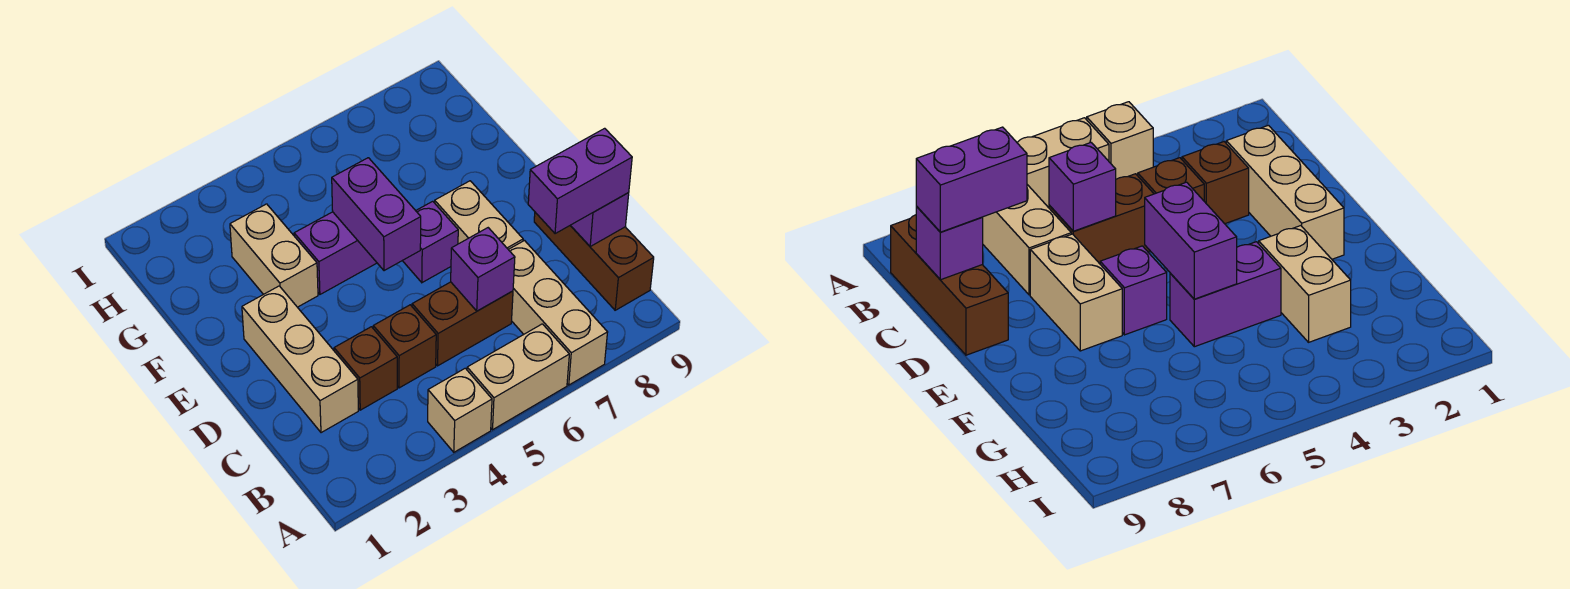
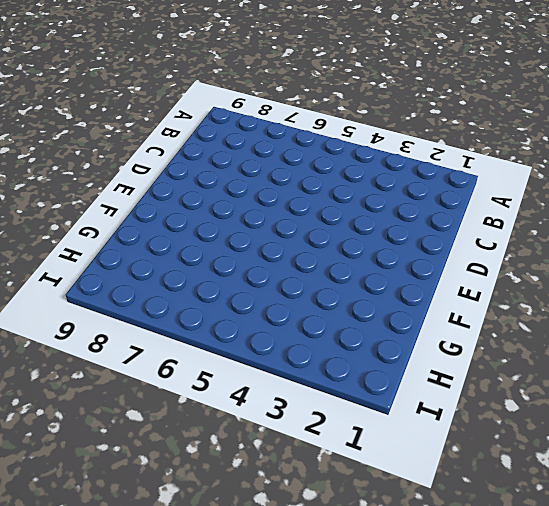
none -> tan 1x1 brick [428,368,492,452]
none -> tan 1x2 brick [467,324,569,430]
none -> tan 1x3 brick [508,241,608,385]

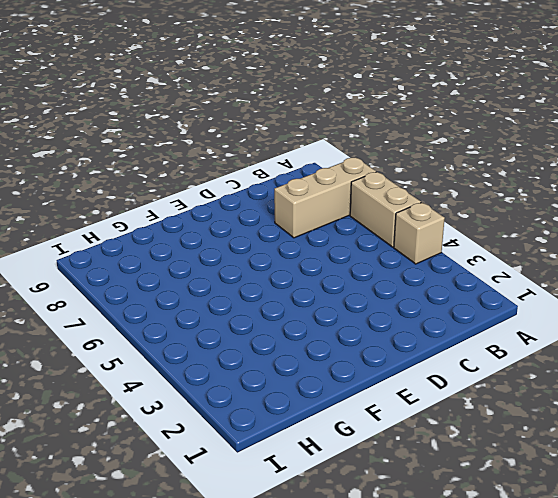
none -> brown 1x3 brick [534,212,654,310]
none -> tan 1x3 brick [242,286,358,433]
none -> brown 1x1 brick [334,327,397,410]

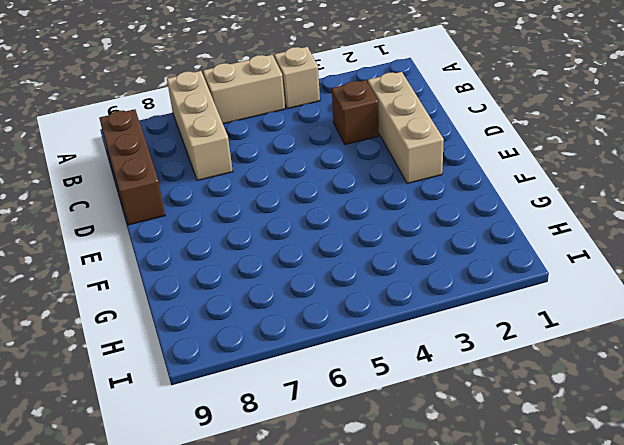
none -> brown 1x1 brick [373,305,436,388]
none -> brown 1x2 brick [412,282,513,366]
none -> tan 1x2 brick [435,181,523,249]

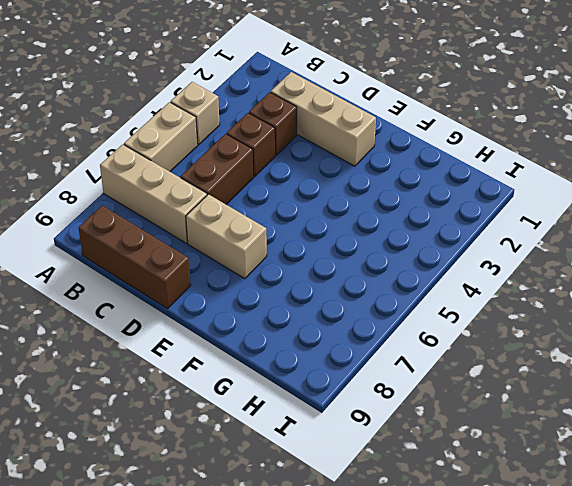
none -> purple 1x1 brick [403,201,458,283]
none -> tan 1x2 brick [230,204,318,307]
none -> purple 1x2 brick [294,212,377,294]

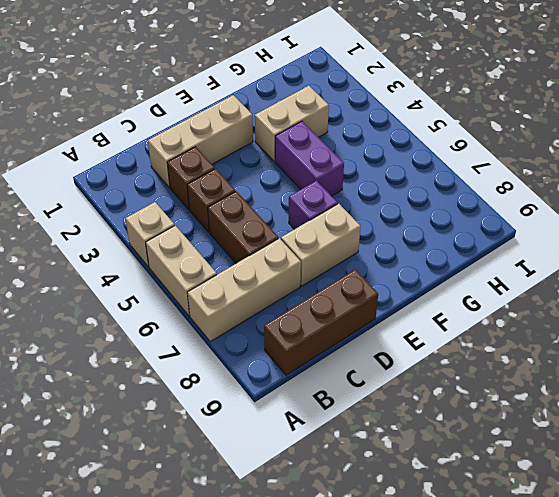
none -> purple 1x1 brick [451,228,515,311]
none -> purple 1x1 brick [570,193,629,246]
none -> purple 1x2 brick [332,158,421,271]

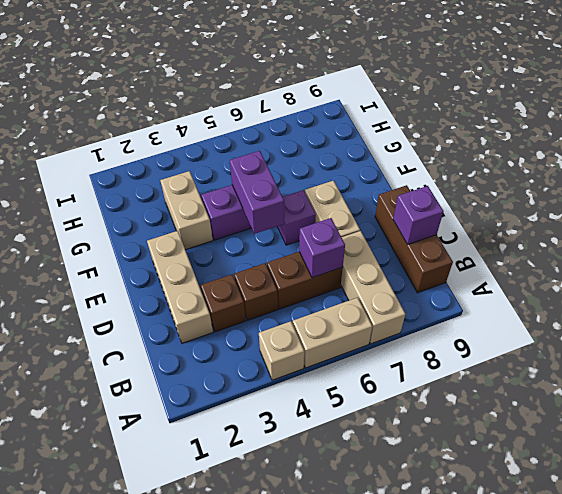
none -> purple 1x2 brick [528,128,632,234]

